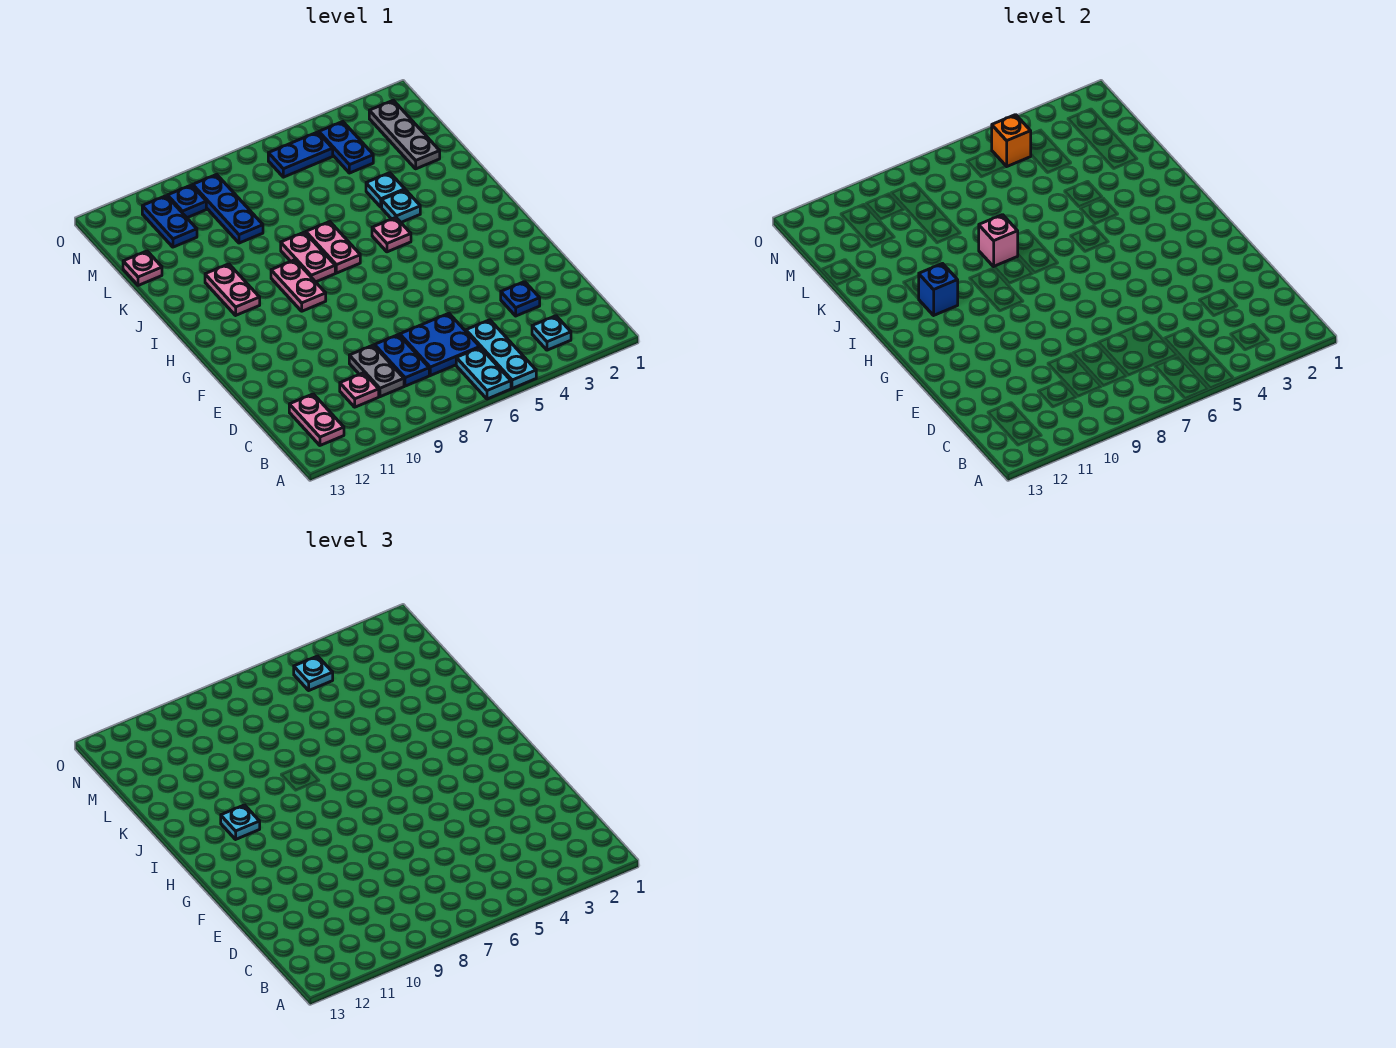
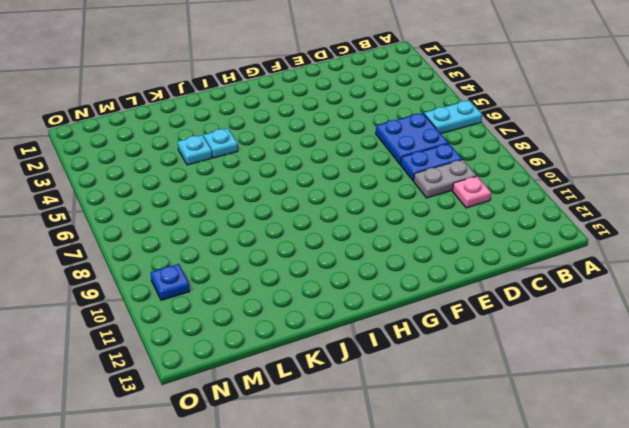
none -> cyan 1x3 plate [466,320,536,389]
none -> cyan 1x1 plate [532,316,571,350]
none -> pink 1x2 plate [289,394,344,445]

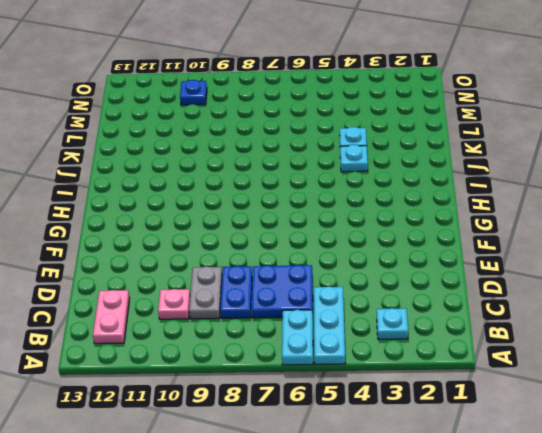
none -> blue 1x1 plate [501,282,540,316]
none -> pink 1x2 plate [271,260,326,311]
none -> pink 1x1 plate [372,218,411,252]

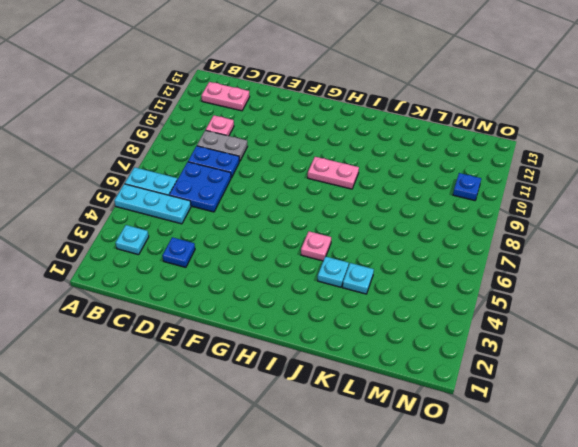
none -> pink 1x2 plate [306,222,360,273]
none -> pink 1x2 plate [281,232,335,282]
none -> pink 1x2 plate [205,264,260,315]

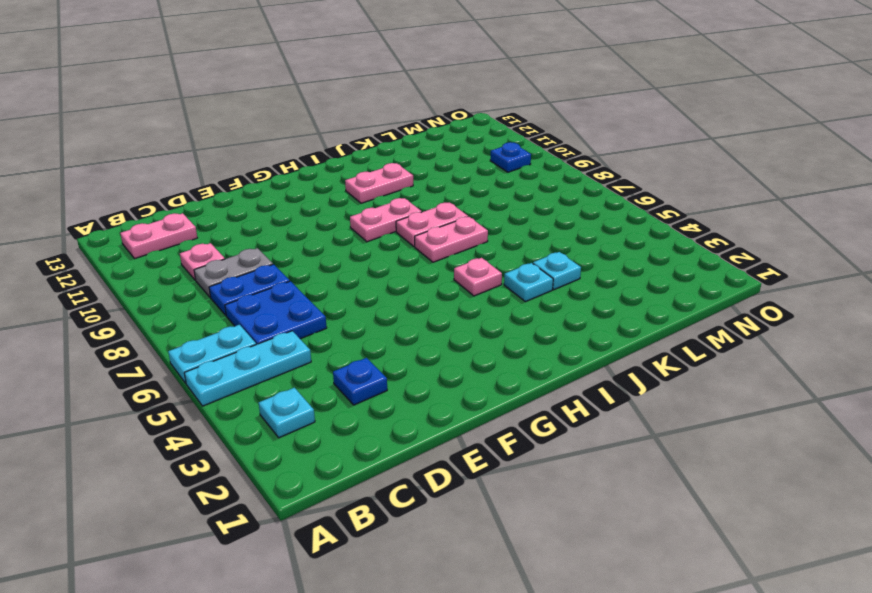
none -> grey 1x3 plate [369,100,440,169]
none -> blue 1x3 plate [193,174,263,243]
none -> pink 1x1 plate [123,251,162,285]

